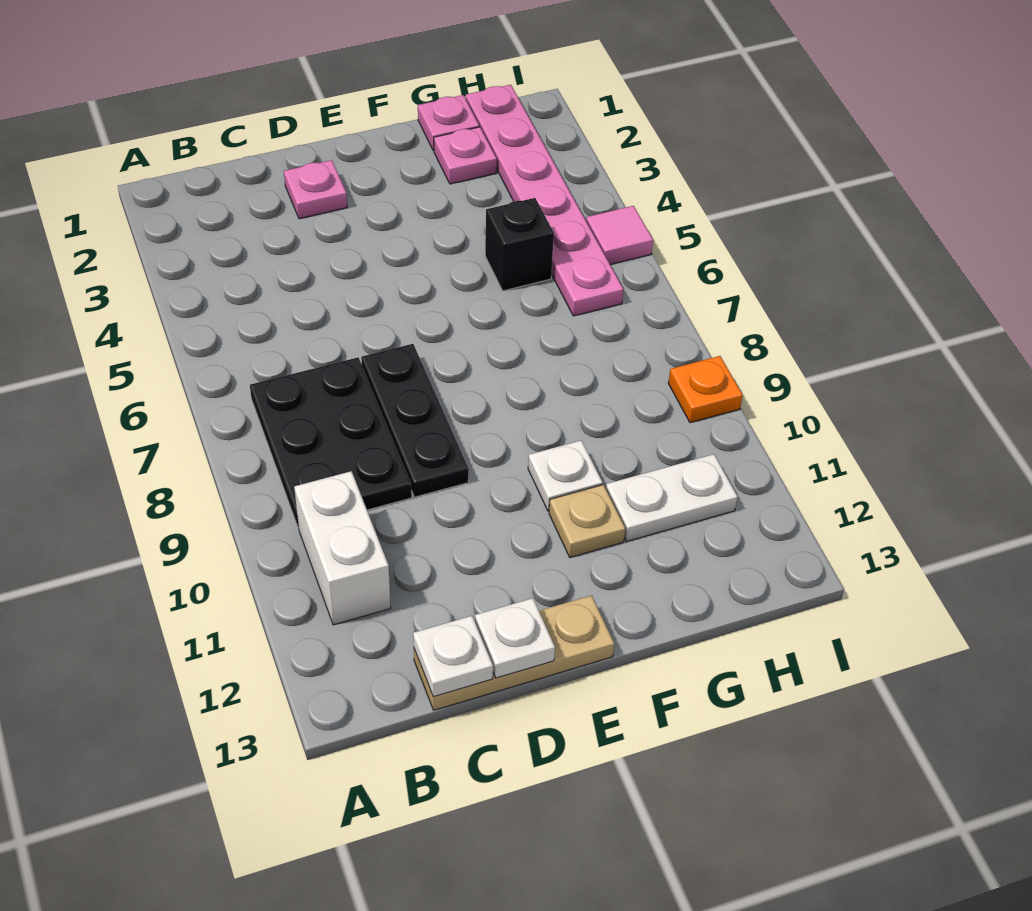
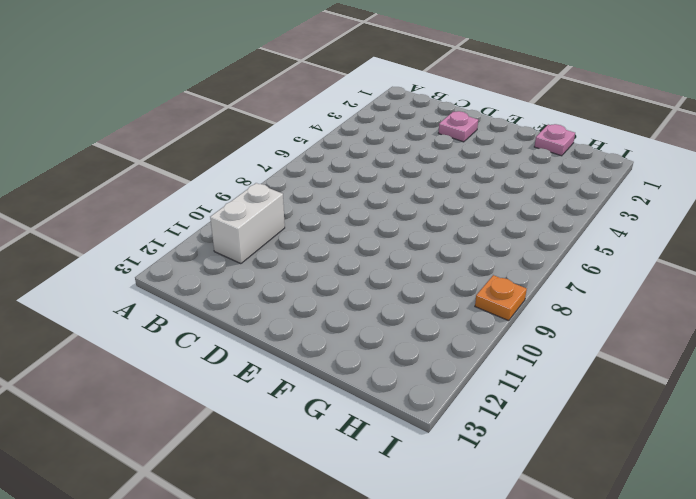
none -> black 2x3 plate [250,357,412,528]
none -> tan 1x3 plate [414,595,614,710]
none -> black 1x3 plate [361,344,469,497]

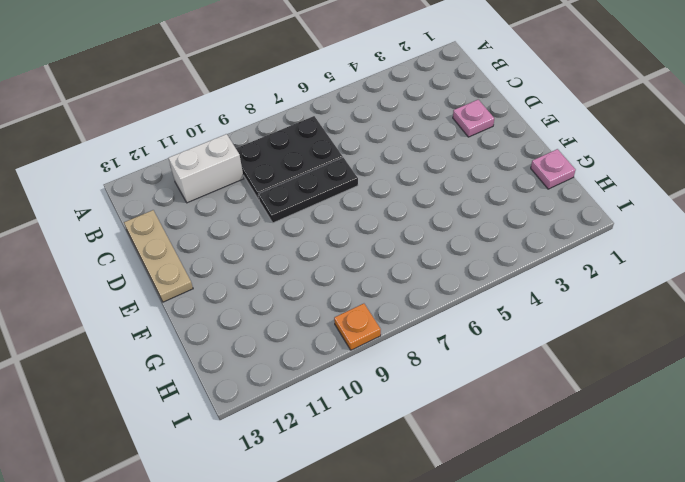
none -> white 1x1 plate [528,440,603,511]
none -> tan 1x1 plate [549,485,625,558]
none -> pink 1x1 plate [434,127,497,184]

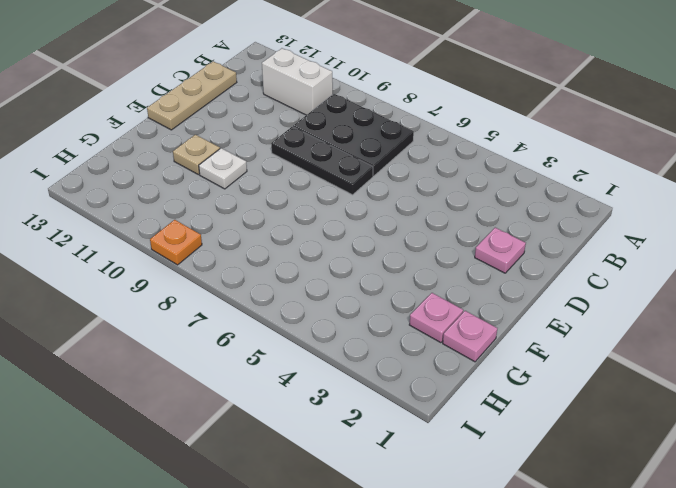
none -> black 1x1 brick [485,198,554,291]
none -> white 1x2 plate [606,454,738,541]
none -> pink 1x6 plate [466,85,623,316]

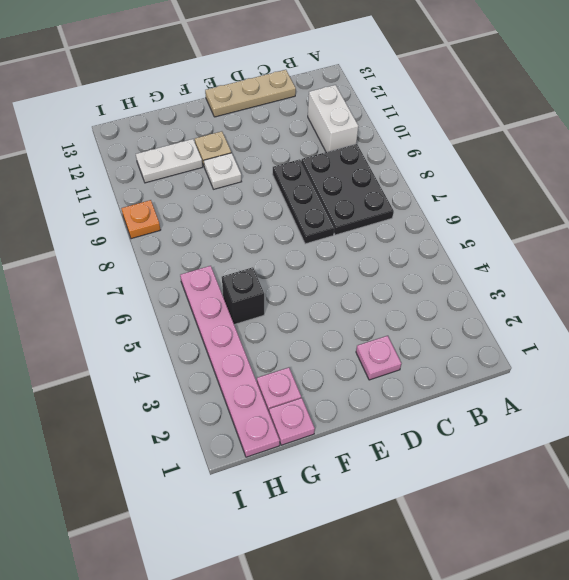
none -> pink 1x1 tile [586,206,653,265]
none -> white 1x1 plate [413,616,493,697]
none -> white 1x1 plate [475,598,555,678]

